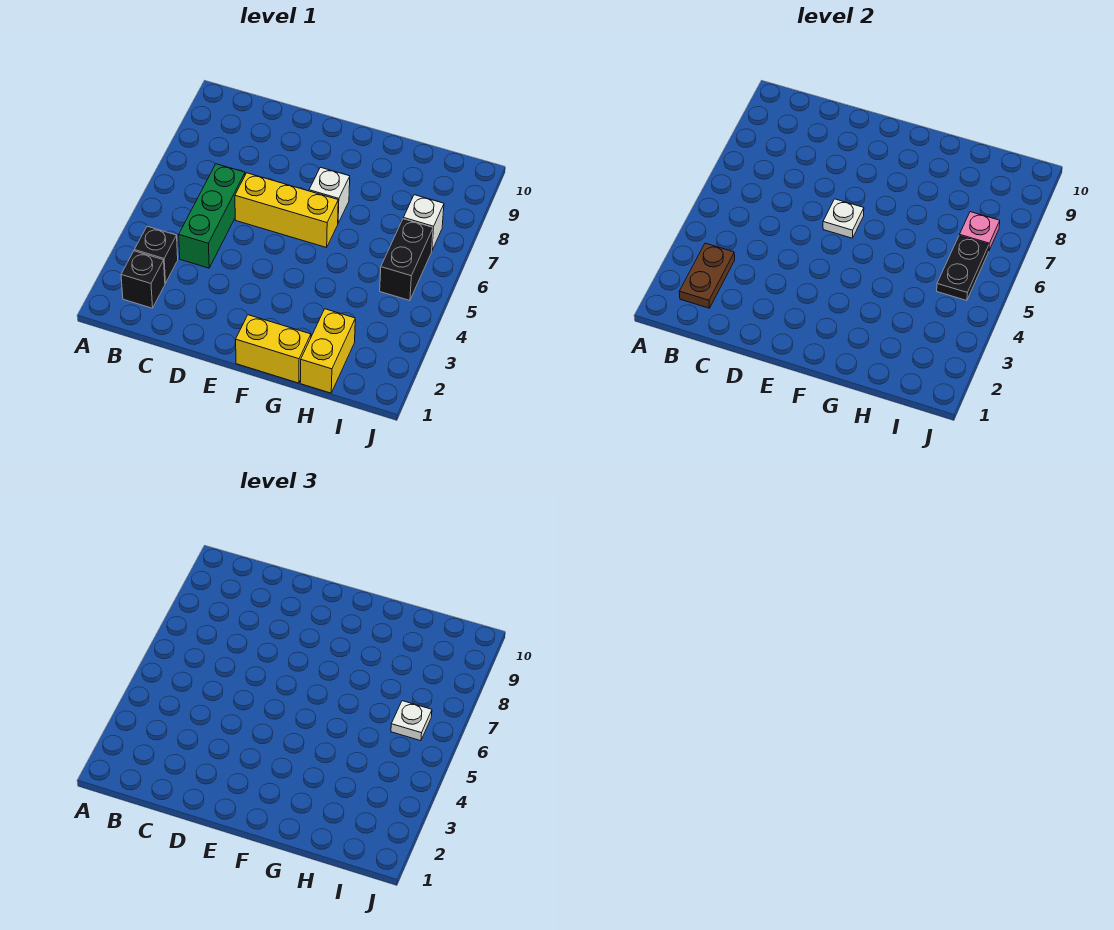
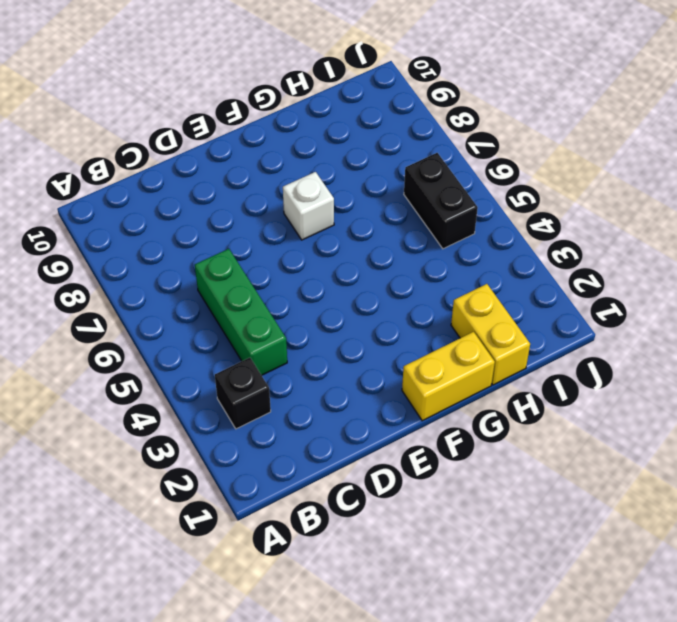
none -> black 1x1 brick [121,251,165,308]
none -> yellow 1x3 brick [235,173,338,248]
none -> white 1x1 brick [403,195,444,250]

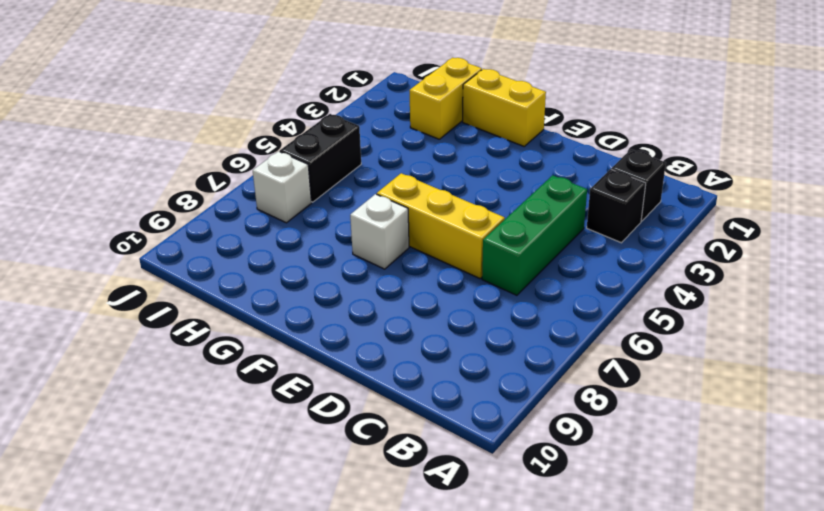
none -> brown 1x2 plate [679,243,735,308]
none -> white 1x1 plate [823,199,864,238]
none -> black 1x2 plate [937,236,989,300]

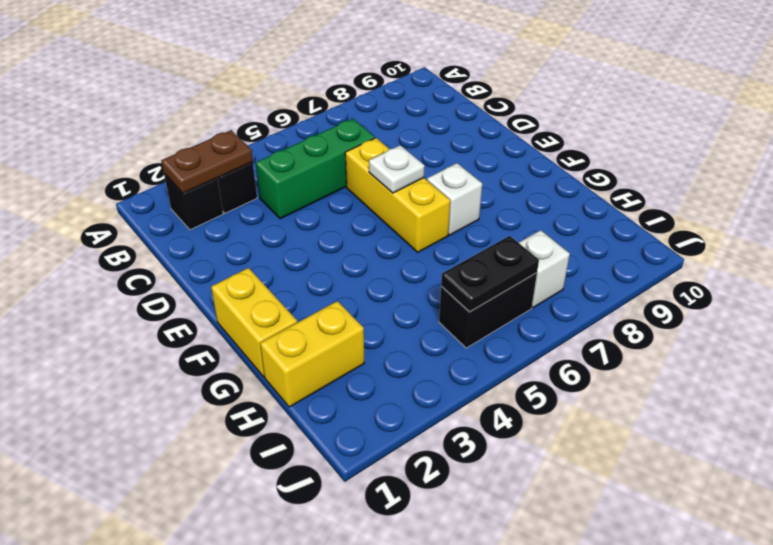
none -> pink 1x1 plate [959,212,1000,250]
none -> white 1x1 plate [391,701,432,741]

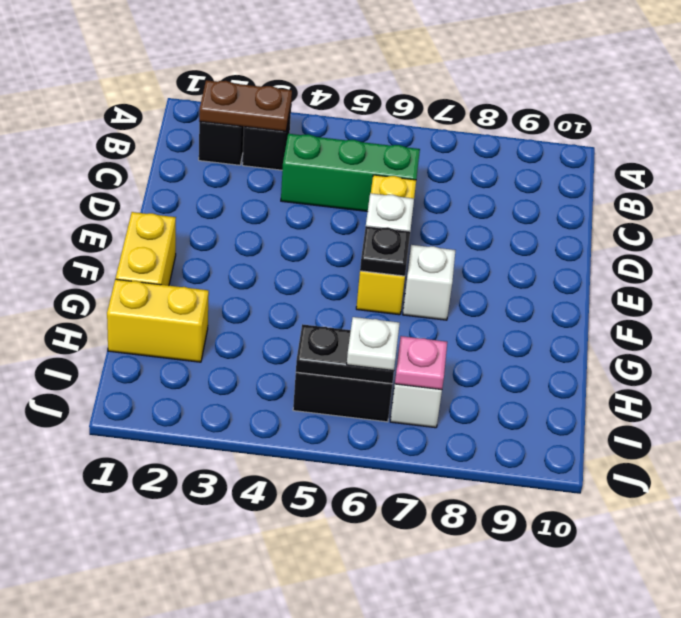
black 1x1 plate [360,226,410,276] -> none

